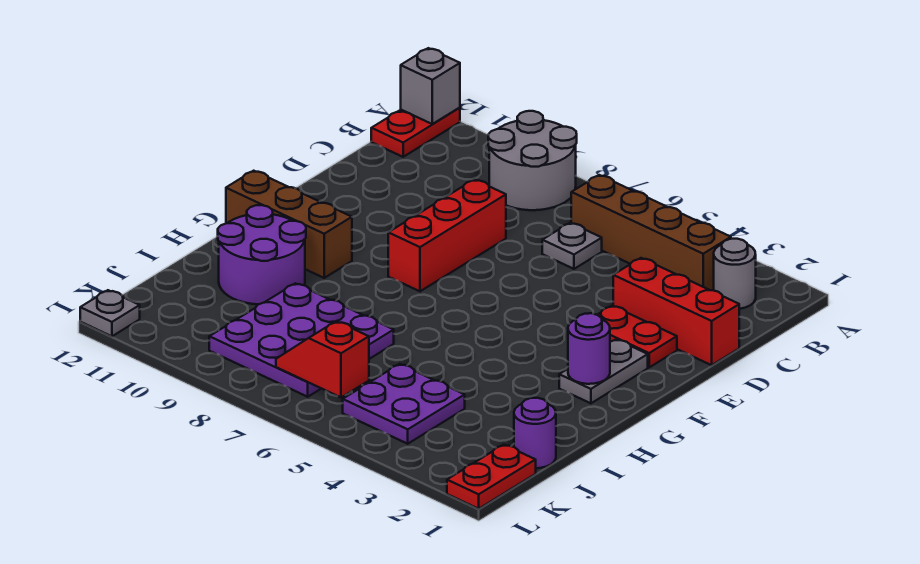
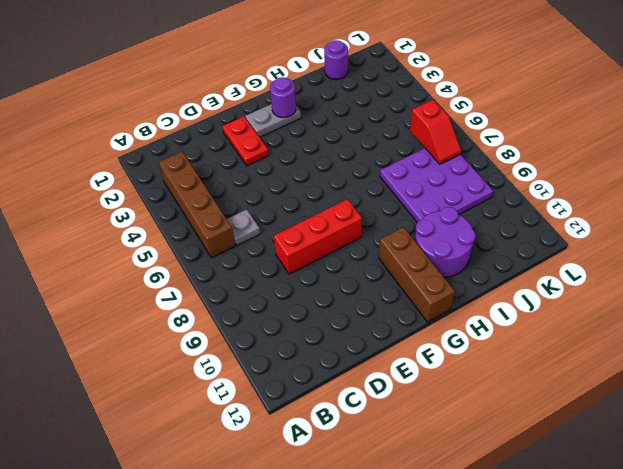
none -> grey 2x2 round brick [488,111,577,210]
none -> red 1x2 plate [371,108,460,157]
none -> grey 1x1 round brick [714,239,756,309]

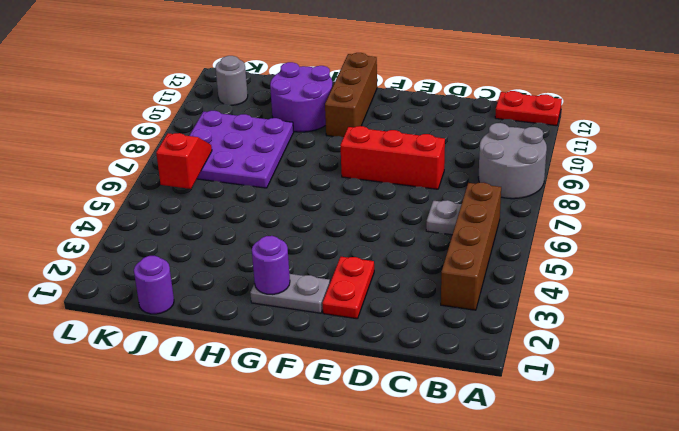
grey 1x1 round brick [215,56,248,105] -> grey 1x1 round brick moved to [714,239,756,309]
none -> red 1x3 brick [613,258,739,365]
none -> purple 2x2 plate [343,364,465,444]
none -> red 1x2 plate [447,445,536,509]

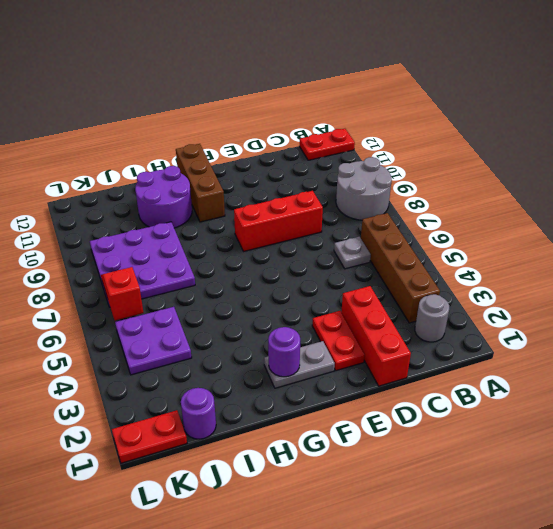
none -> grey 1x1 plate [80,290,140,336]
none -> grey 1x1 brick [401,48,460,124]

